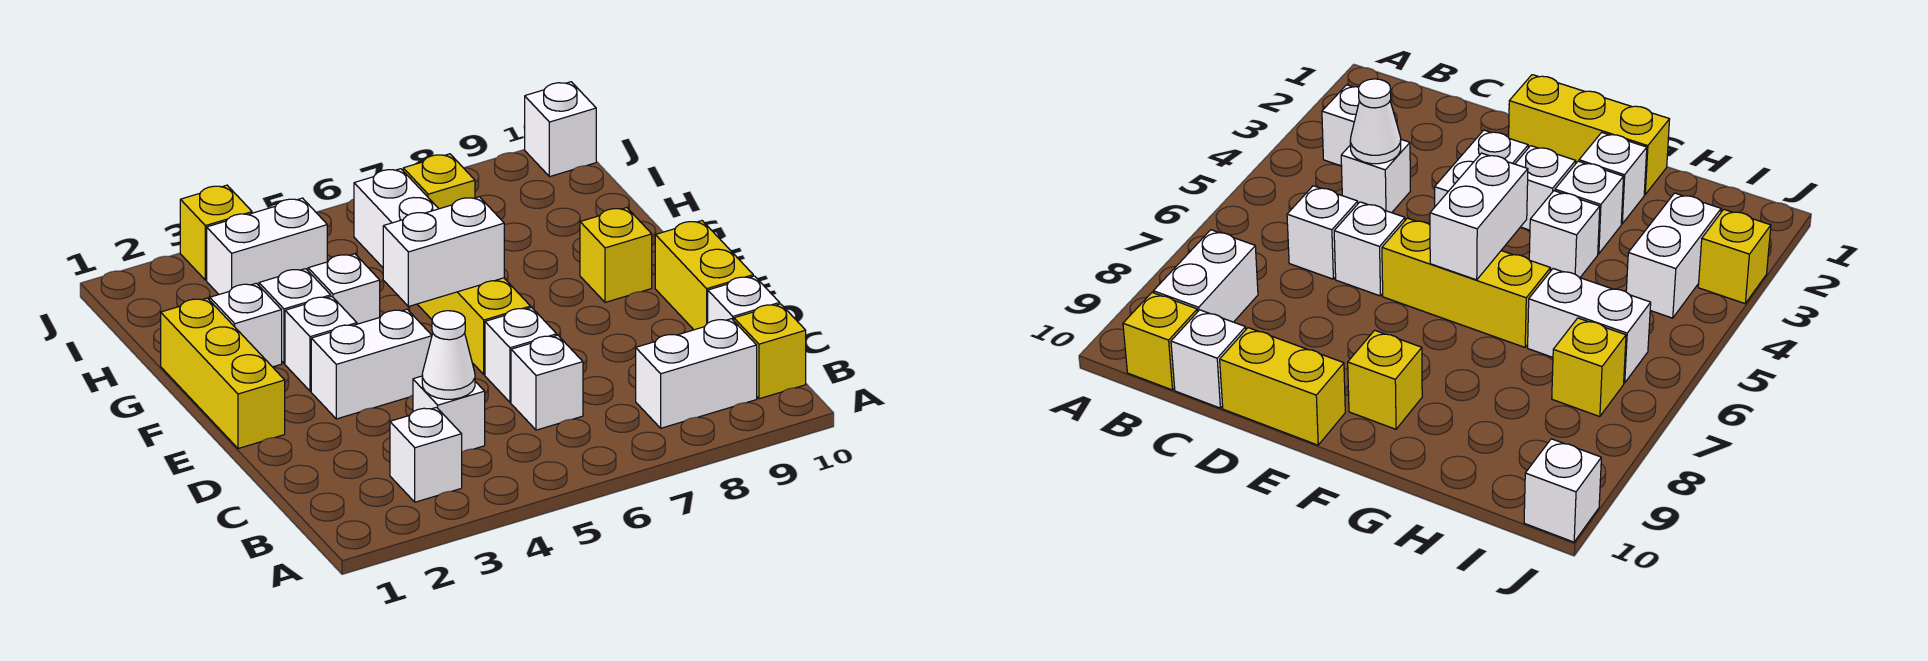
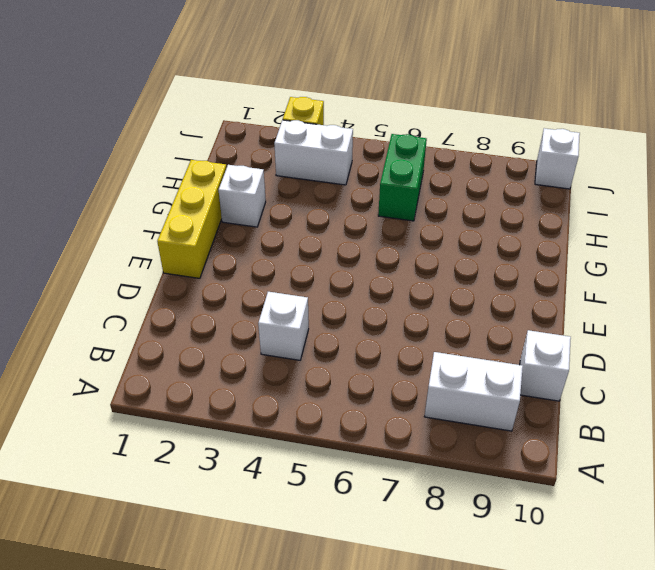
green 1x2 brick [378,134,427,221] -> white 1x2 brick [354,169,439,267]
none -> white 1x1 brick [390,407,462,502]
none -> yellow 1x1 brick [734,304,806,399]
none -> white 1x1 brick [511,335,583,430]

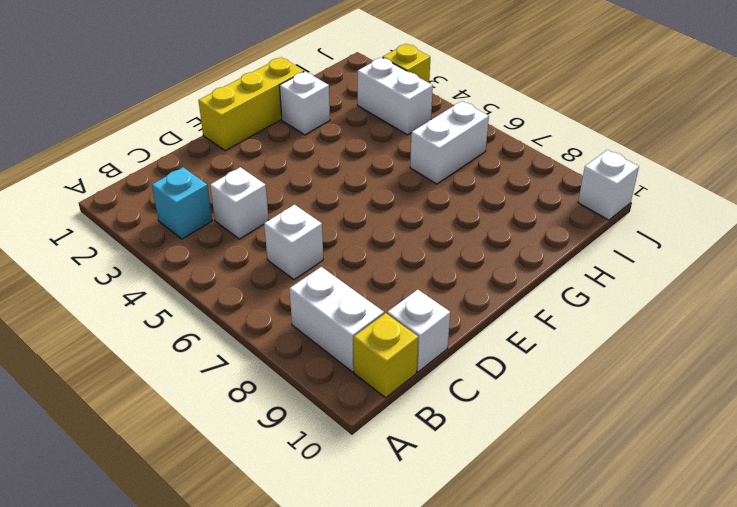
cyan 1x1 brick [152,167,212,239] -> white 1x1 brick [390,407,462,502]
none -> white 1x1 brick [485,307,557,402]
none -> yellow 1x2 brick [655,221,753,330]
none -> white 1x2 brick [311,309,432,419]

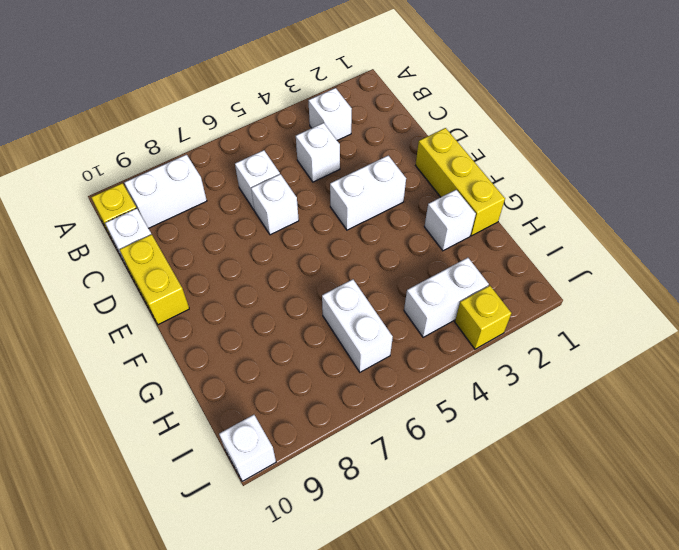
none -> yellow 1x3 brick [417,278,531,375]
none -> white 1x1 brick [285,296,357,391]
none -> yellow 1x1 brick [580,208,652,302]

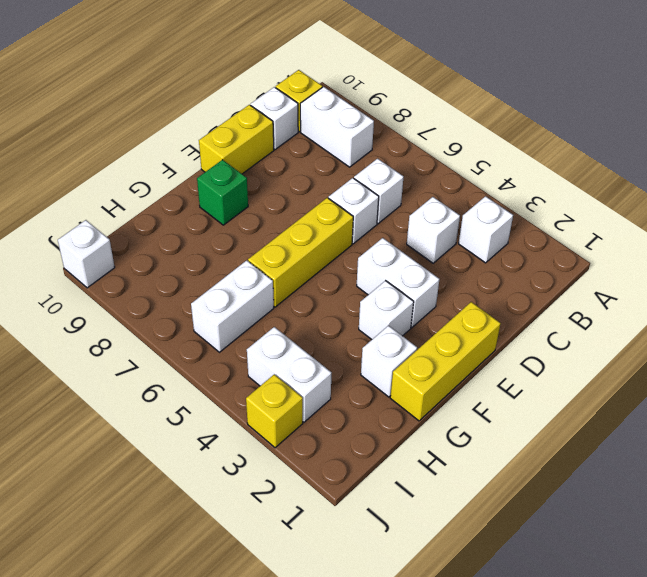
green 1x1 brick [197,160,248,225] -> yellow 1x1 brick [580,208,652,302]
none -> white 1x1 brick [259,269,331,363]
none -> white 1x1 brick [308,254,380,324]
none -> yellow 1x1 brick [403,154,475,209]

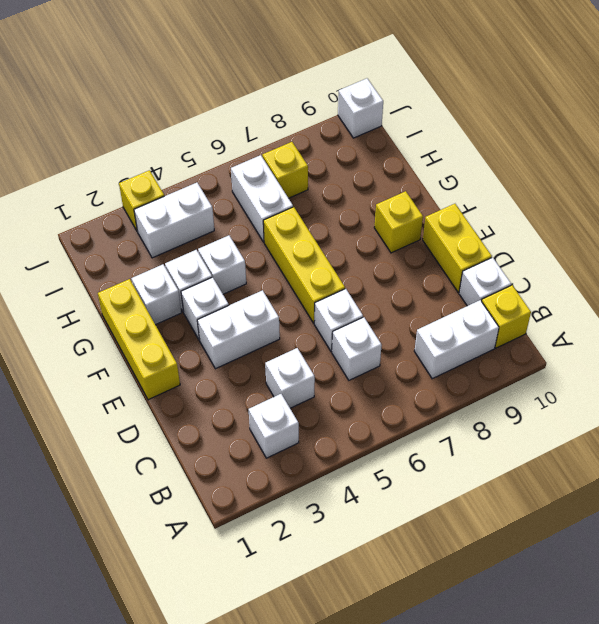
none -> white 1x1 cone [422,311,475,399]
none -> white 1x2 brick [383,197,504,306]

